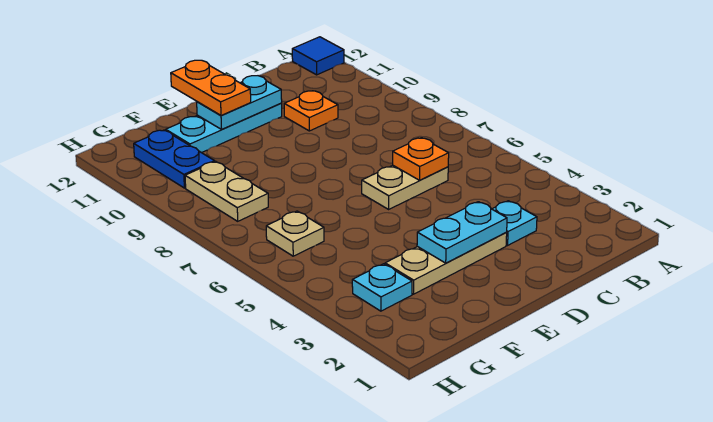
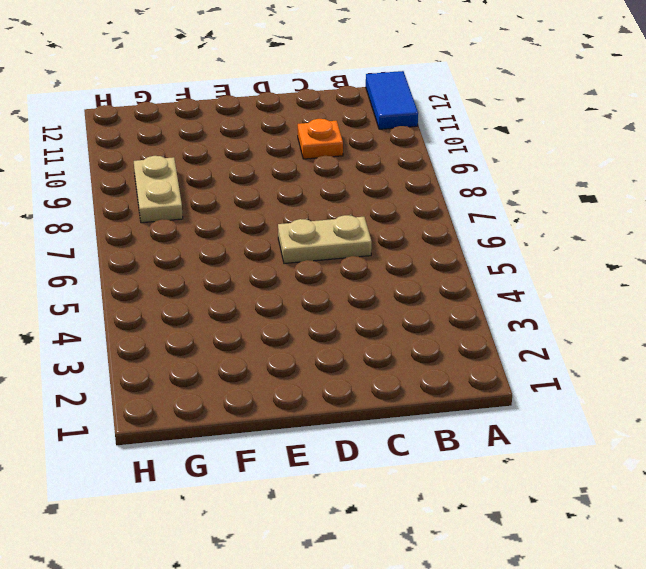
blue 1x2 tile [366,71,418,129] -> blue 1x1 tile [292,37,344,75]
none -> cyan 1x1 plate [492,201,537,245]
none -> tan 1x3 plate [385,233,507,294]
none -> cyan 1x3 plate [166,103,282,153]

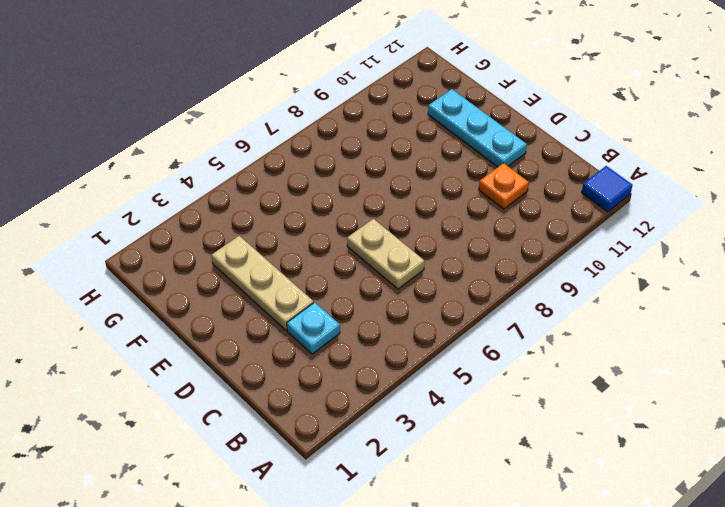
none -> cyan 1x1 plate [352,264,412,311]
none -> tan 1x1 plate [266,211,324,256]
none -> tan 1x2 plate [185,162,268,221]

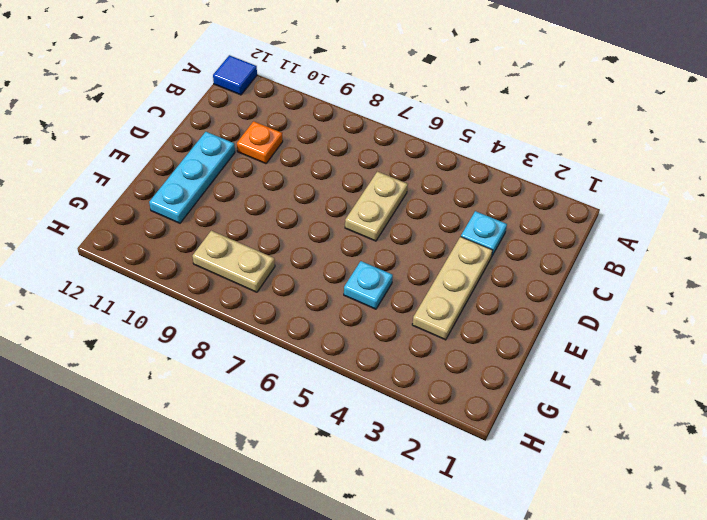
cyan 1x1 plate [344,261,393,309] -> cyan 1x1 plate moved to [352,264,412,311]
none -> tan 1x1 plate [266,211,324,256]
none -> blue 1x2 plate [134,130,215,188]
none -> orange 1x1 plate [393,138,449,180]

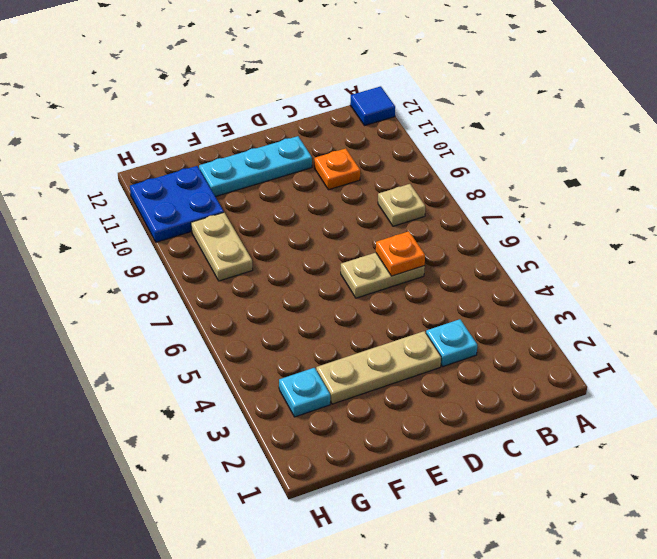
tan 1x1 plate [378,184,425,226] -> tan 1x1 plate moved to [266,211,324,256]
blue 2x2 plate [130,166,224,242] -> blue 1x2 plate [134,130,215,188]
none -> cyan 1x2 plate [417,202,507,263]
none -> cyan 1x2 plate [197,76,282,129]
none -> orange 1x2 plate [171,60,251,115]

